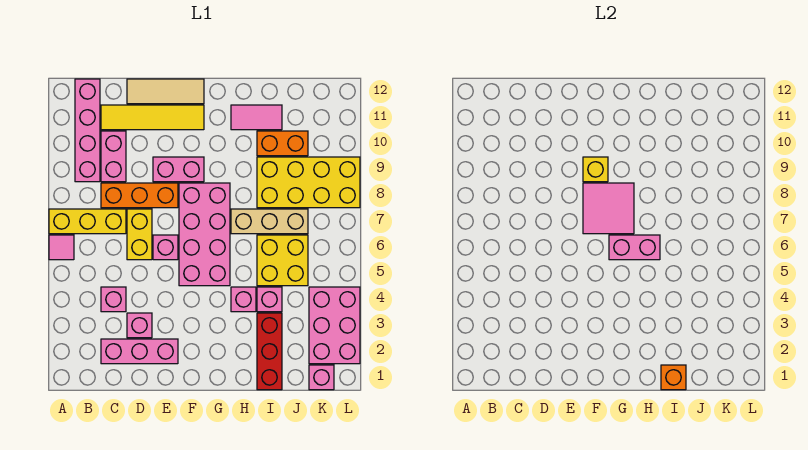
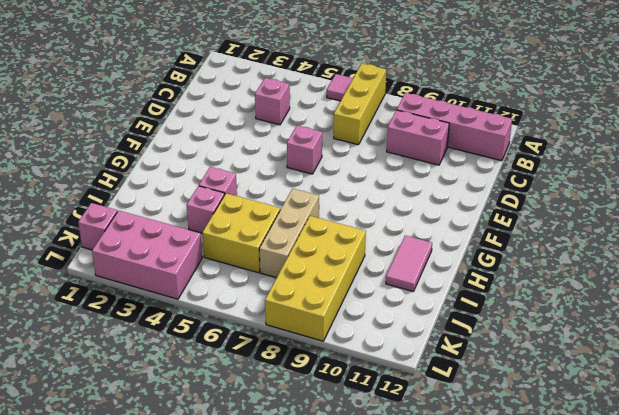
none -> pink 1x3 brick [101,339,178,364]
none -> orange 1x3 brick [101,183,178,208]
none -> yellow 1x4 tile [101,105,204,130]

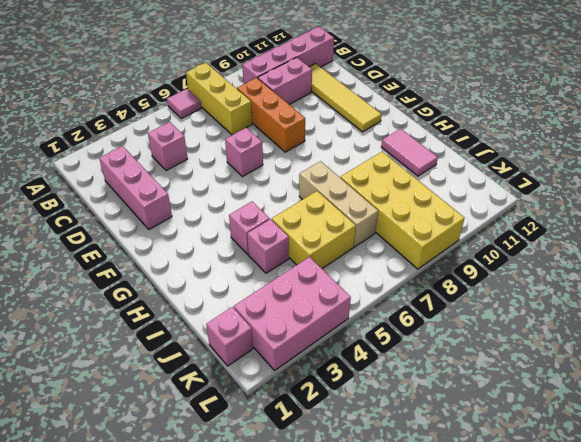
none -> pink 1x1 brick [127,313,152,338]
none -> yellow 1x2 brick [127,209,152,260]
none -> tan 1x3 tile [127,79,204,104]

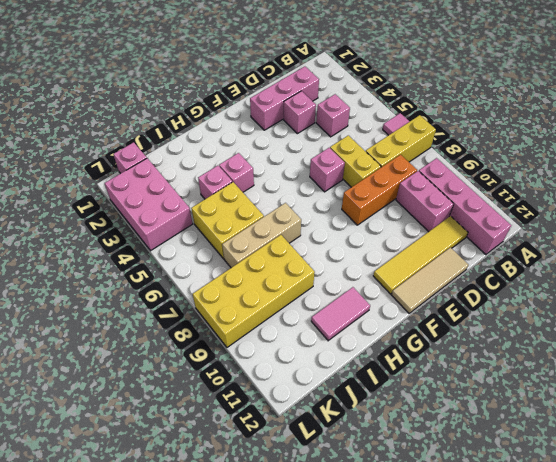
none -> pink 1x2 brick [153,157,204,182]
none -> pink 2x4 brick [179,183,230,286]
none -> red 1x3 brick [257,313,282,390]

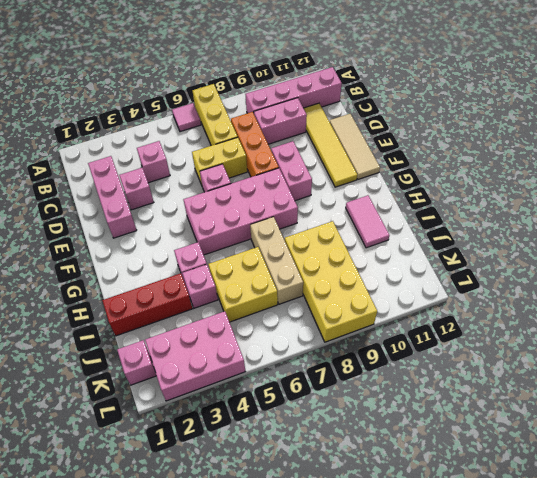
none -> orange 1x2 brick [257,131,308,156]
none -> pink 2x2 tile [583,183,634,234]
none -> yellow 1x1 brick [583,157,608,182]

